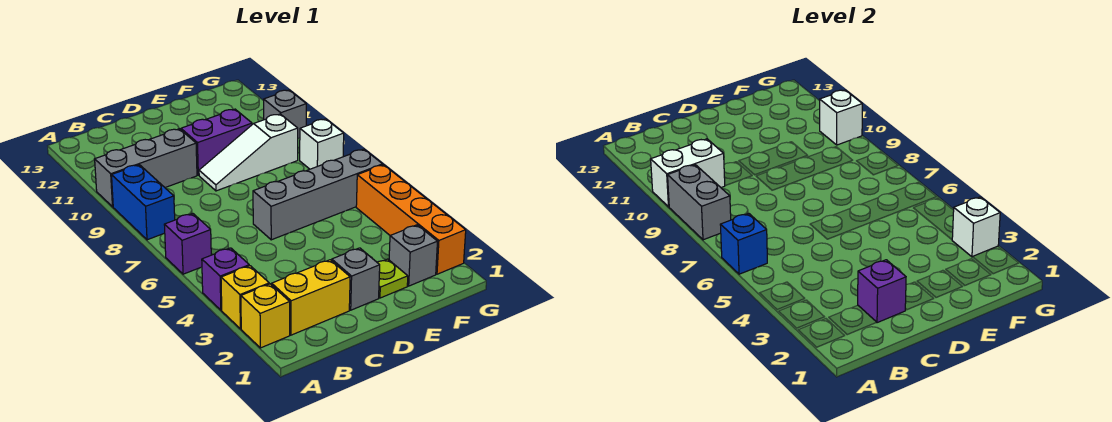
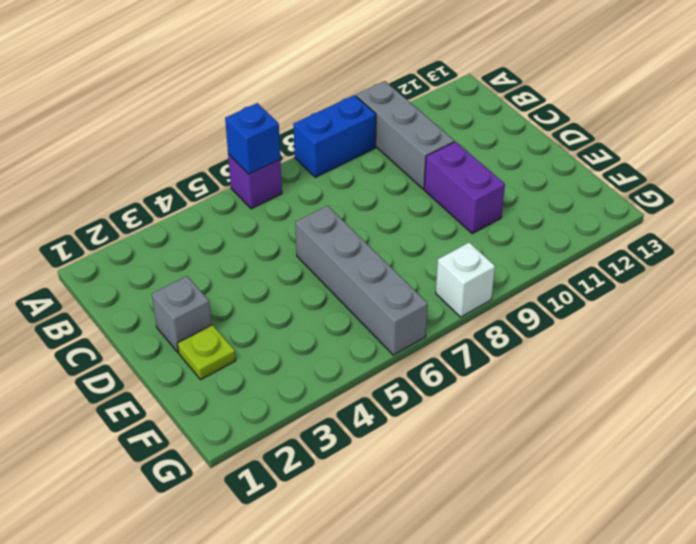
none -> yellow 1x1 brick [241,284,290,348]
none -> yellow 1x1 brick [221,266,269,329]
none -> purple 1x1 brick [202,248,249,310]

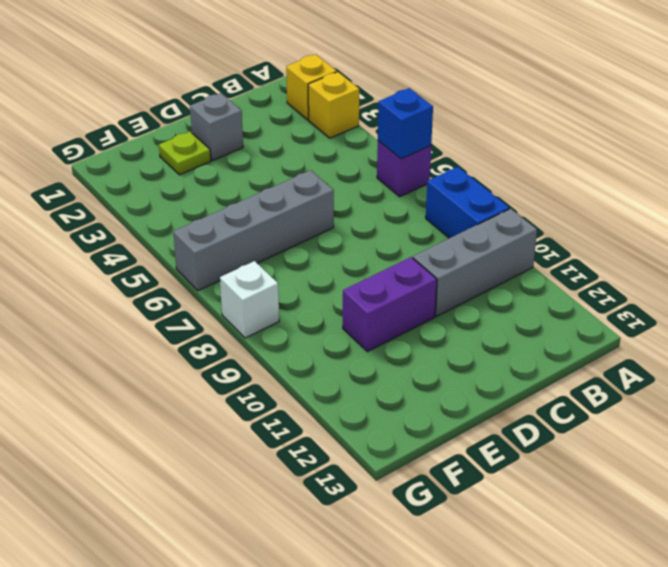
none -> purple 1x1 brick [202,248,249,310]
none -> yellow 1x2 brick [272,260,350,335]
none -> white 1x3 slope [199,114,298,191]

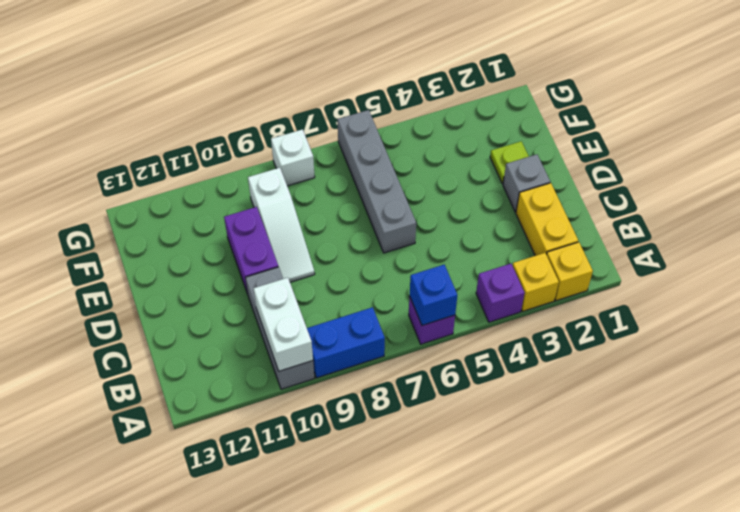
none -> grey 1x1 brick [389,225,437,286]
none -> orange 1x4 brick [356,165,466,274]
none -> grey 1x1 brick [264,90,306,138]

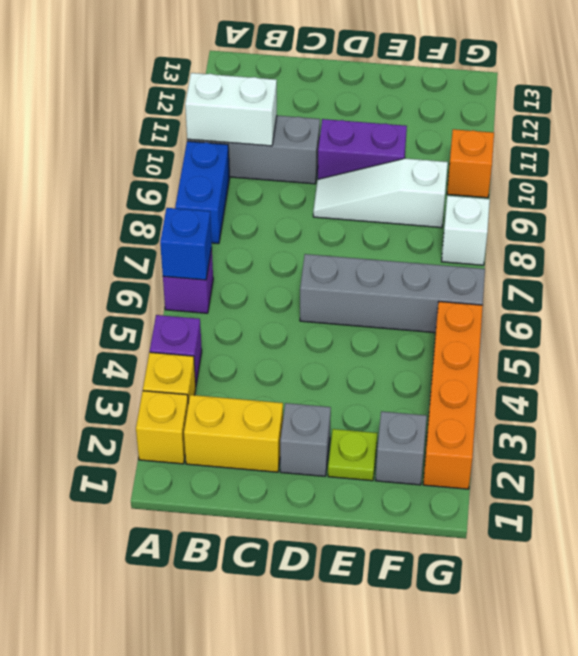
orange 1x1 brick [447,129,494,198] -> grey 1x1 brick [264,90,306,138]
none -> grey 1x2 brick [668,165,731,240]
none -> purple 1x1 brick [858,260,906,323]
none -> white 1x1 brick [952,197,1000,257]

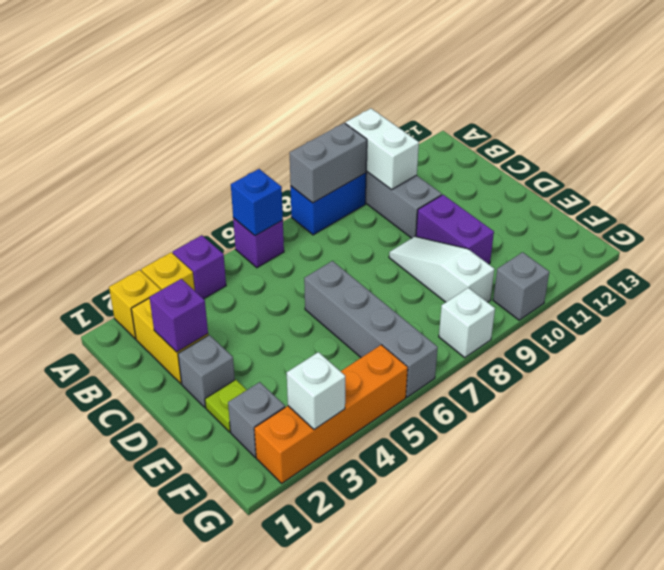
none -> white 1x1 brick [820,90,862,145]

